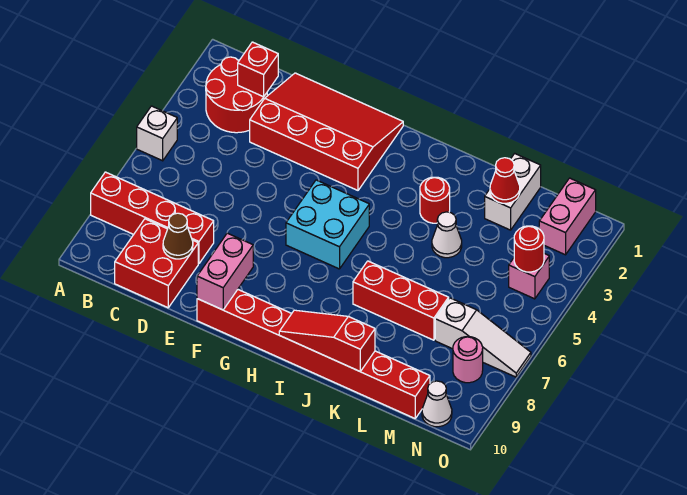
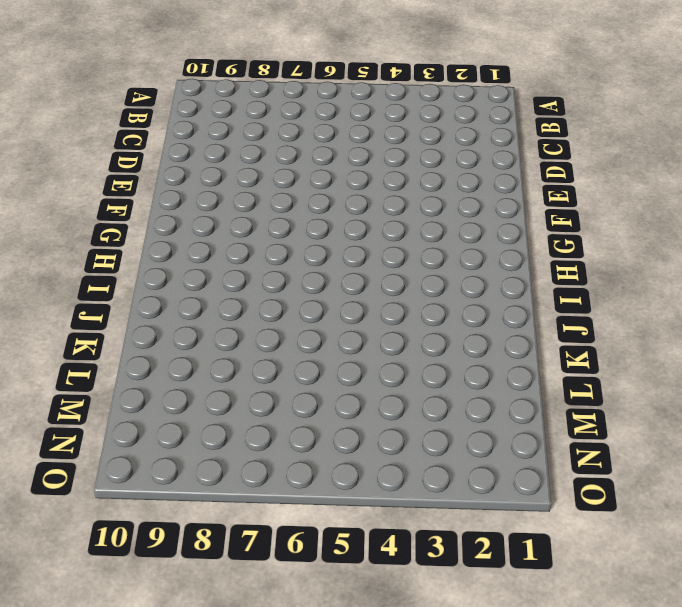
none -> white 1x1 brick [137,106,177,161]
none -> red 1x4 brick [91,172,214,264]
none -> red 2x2 round brick [206,57,267,133]

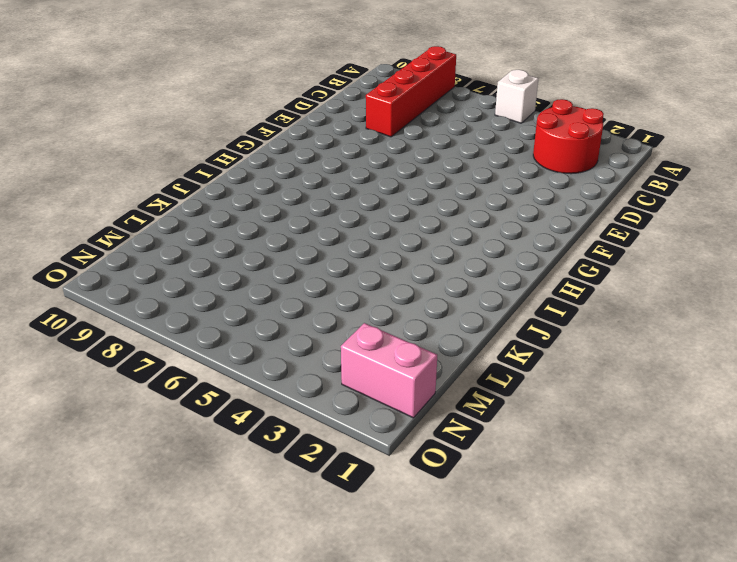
none -> red 2x2 brick [115,219,198,308]
none -> red 3x4 slope [250,73,403,190]
none -> red 1x8 brick [197,290,430,418]

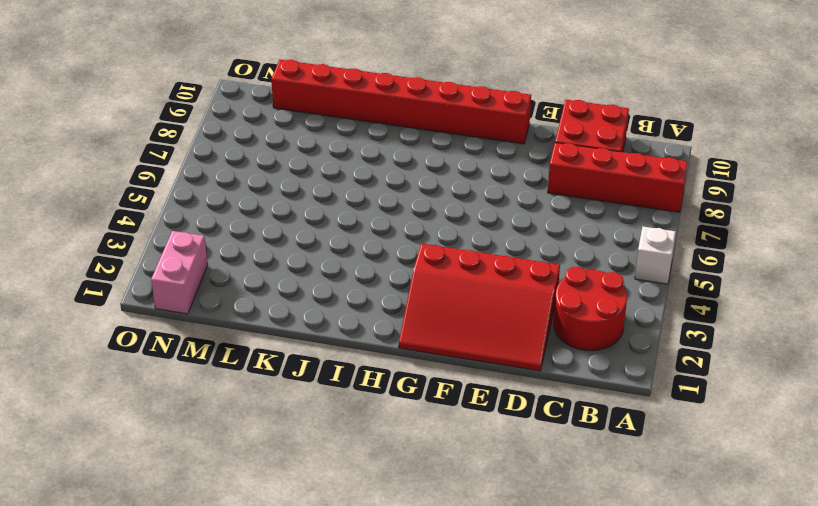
none -> cyan 2x2 brick [286,180,369,269]
none -> red 1x1 round brick [420,177,450,223]
none -> red 1x3 brick [353,261,449,340]

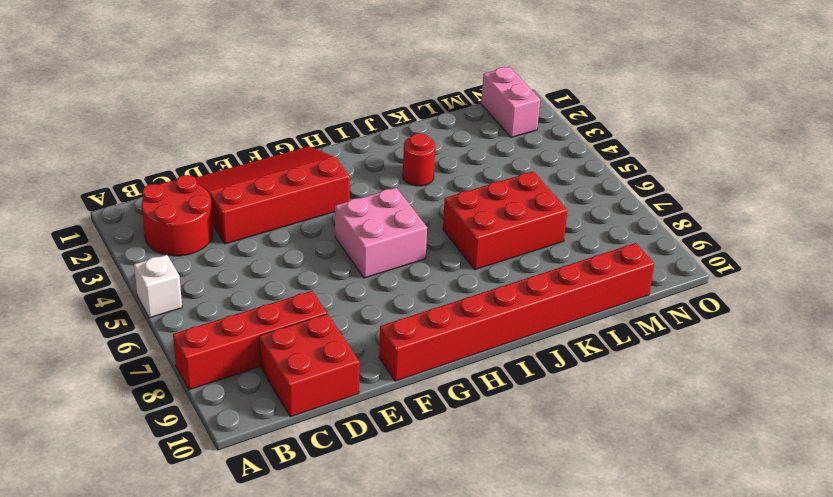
pink 2x2 brick [335,188,427,278] -> cyan 2x2 brick [286,180,369,269]
red 2x3 brick [443,172,568,270] -> red 1x3 brick [353,261,449,340]
none -> white 1x1 cone [432,212,462,258]
none -> white 1x2 brick [485,154,541,230]
none -> white 1x3 slope [435,298,531,377]

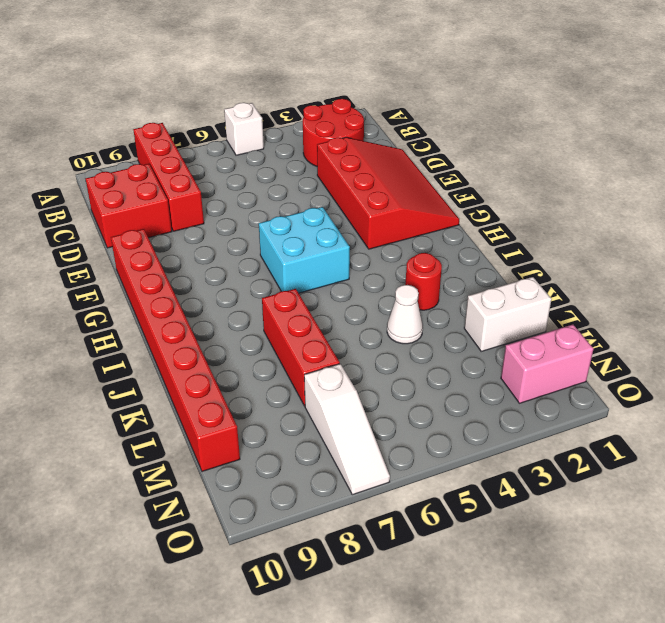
none -> pink 1x1 brick [509,254,549,299]
none -> pink 1x1 round brick [453,337,483,383]
none -> white 1x1 cone [422,381,452,427]

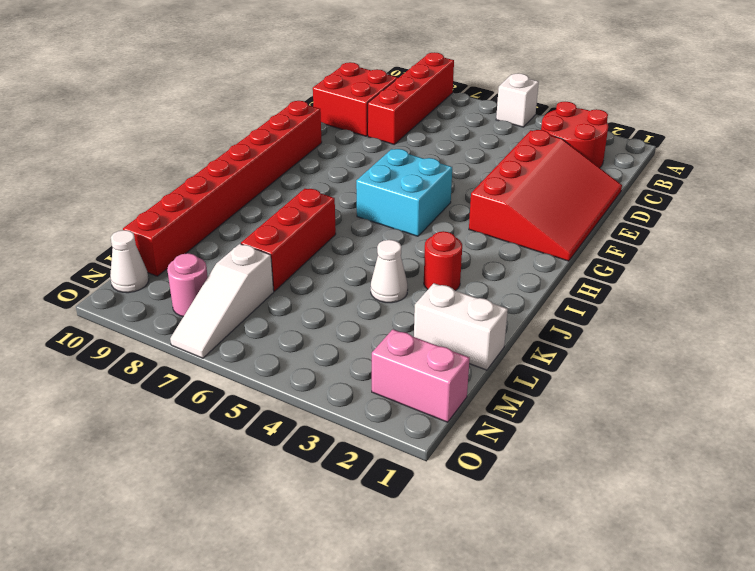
none -> pink 1x1 brick [509,254,549,299]
none -> red 1x1 brick [238,42,278,97]
none -> brown 1x1 cone [163,213,193,259]

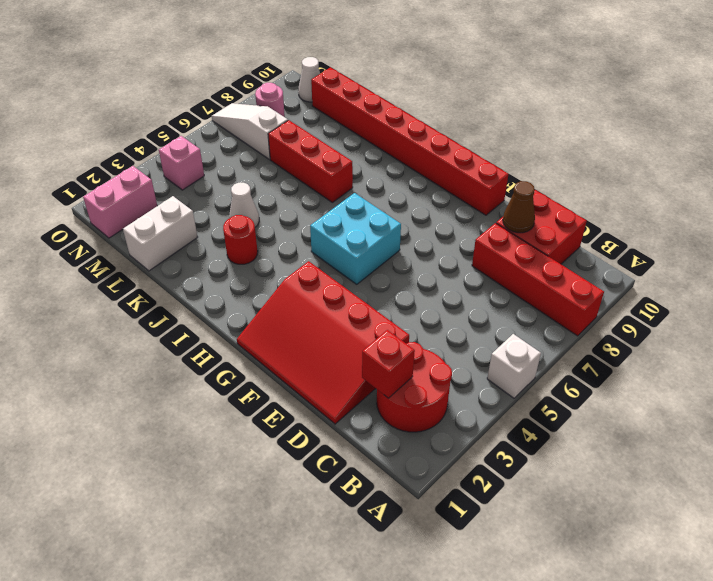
none -> pink 1x2 brick [197,233,253,310]
none -> red 1x3 slope [279,310,375,371]
none -> red 1x1 cone [490,158,520,203]

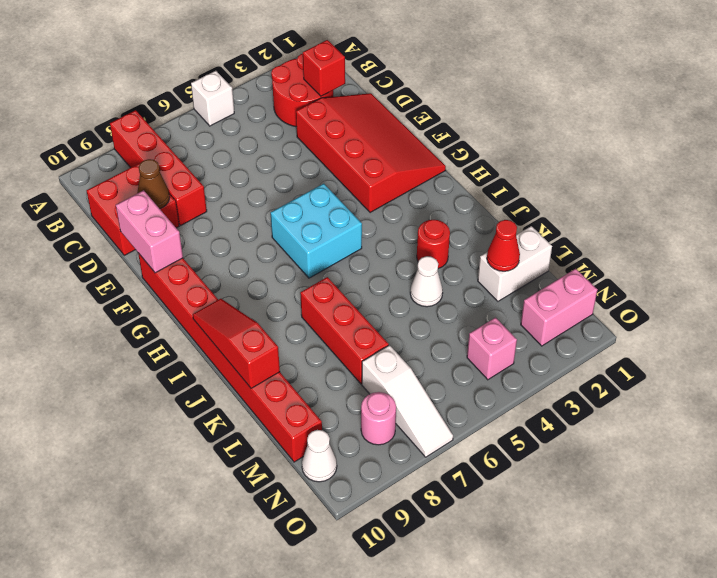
pink 1x2 brick [116,190,183,273] -> pink 1x2 brick turned to [197,233,253,310]
none -> red 1x1 round brick [514,226,544,272]

